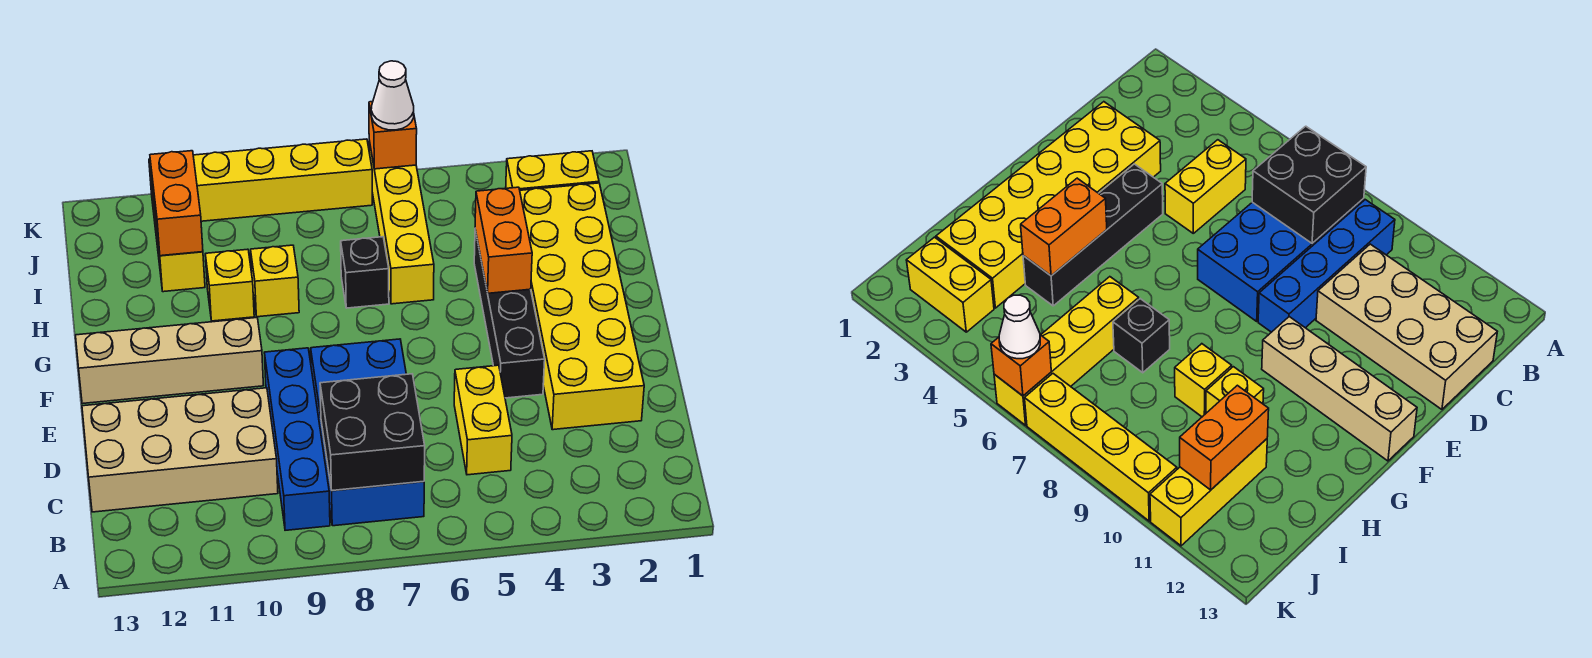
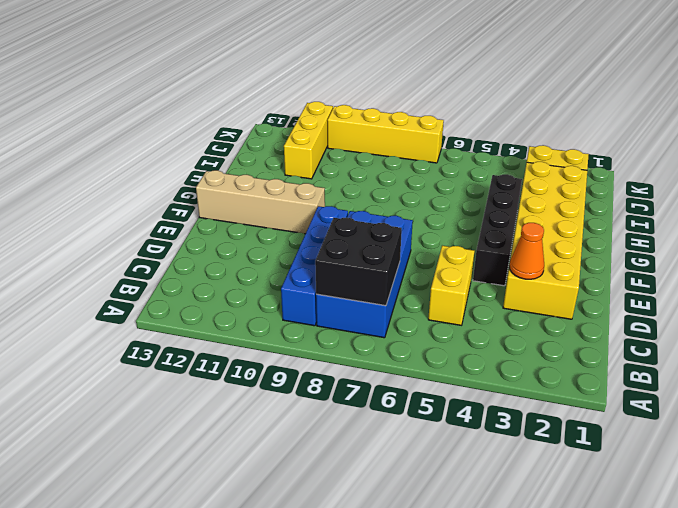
orange 1x1 cone [509,223,544,279] -> none
none -> tan 2x4 brick [82,388,278,512]
none -> yellow 1x4 brick [369,141,434,304]
none -> black 1x1 brick [341,237,389,308]

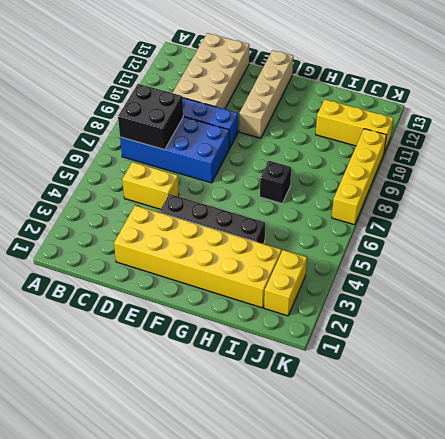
none -> yellow 1x4 brick [369,141,434,304]
none -> yellow 1x1 brick [251,245,299,317]
none -> yellow 1x1 brick [205,249,254,321]

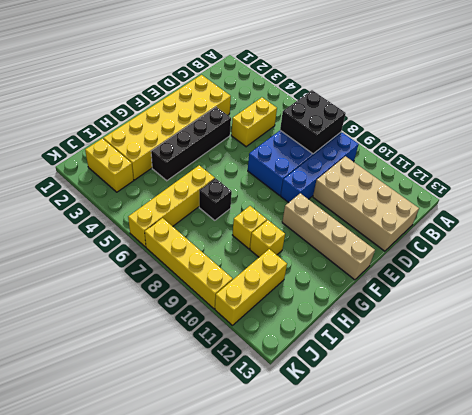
none -> orange 1x2 brick [475,187,532,293]
none -> orange 1x2 brick [150,151,203,256]
none -> orange 1x1 brick [369,102,417,169]

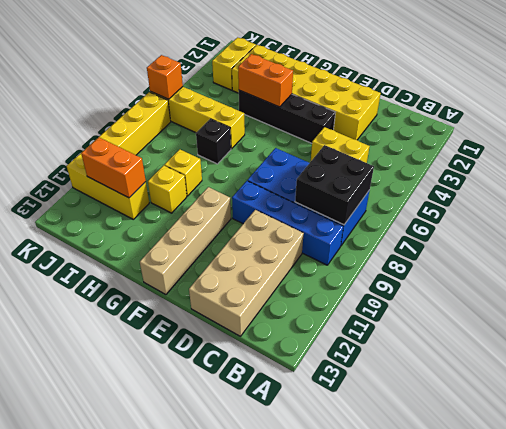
none -> white 1x1 cone [371,61,414,130]

